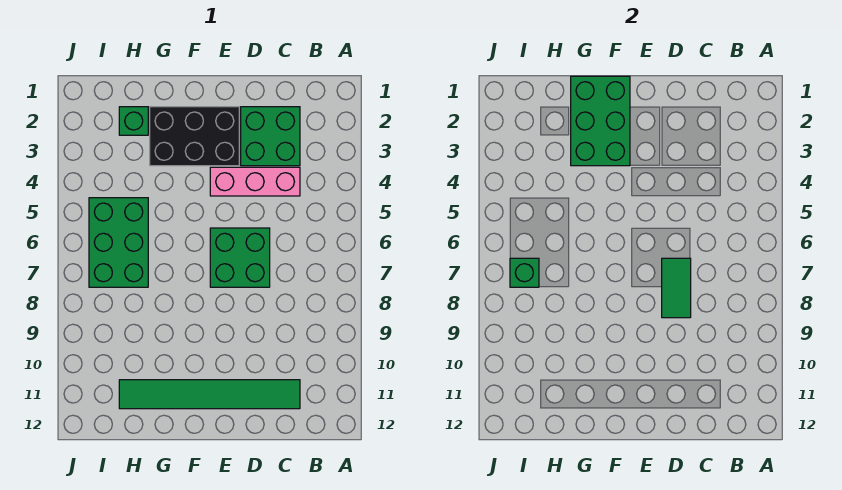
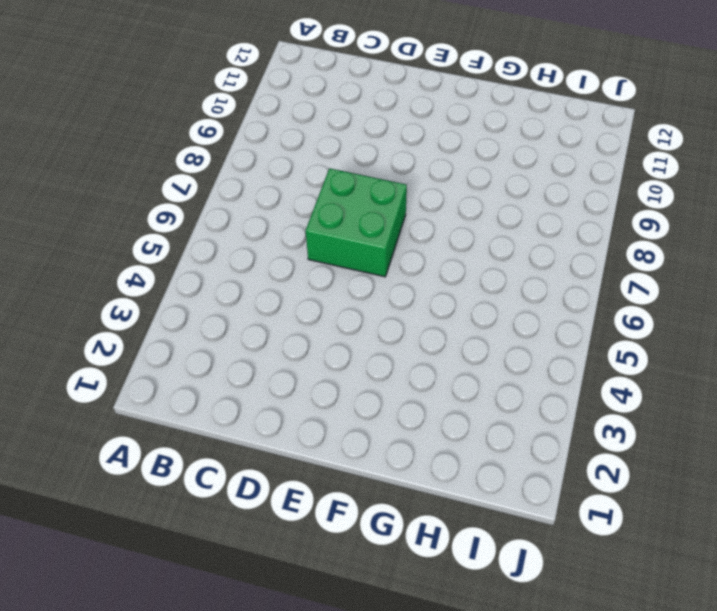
none -> green 2x2 brick [241,107,300,166]
none -> pink 1x3 brick [210,167,300,196]

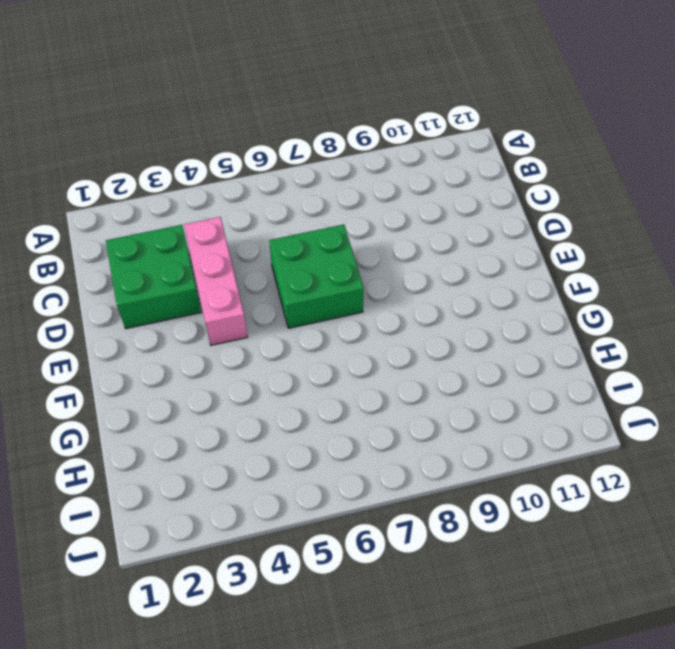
none -> green 1x6 tile [119,380,300,409]
none -> black 2x3 brick [150,107,239,166]

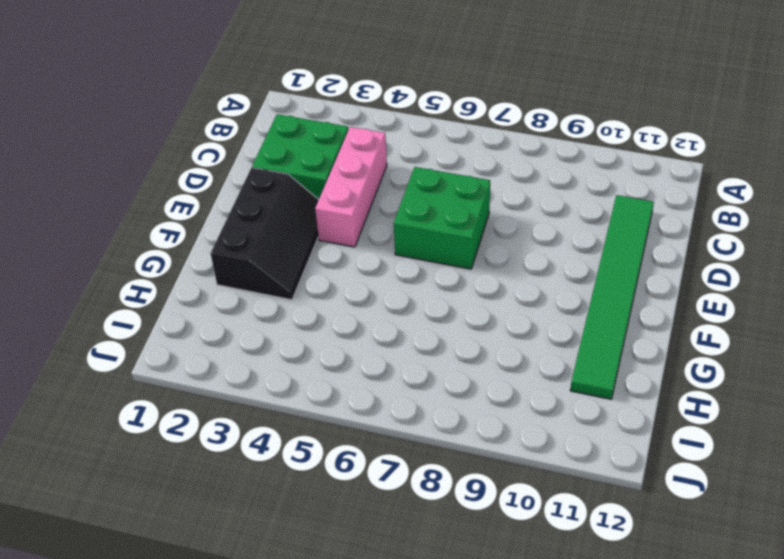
black 2x3 slope [211,168,319,300] -> black 2x3 brick [150,107,239,166]
none -> green 1x1 brick [119,107,148,135]
none -> green 2x3 brick [89,198,148,287]

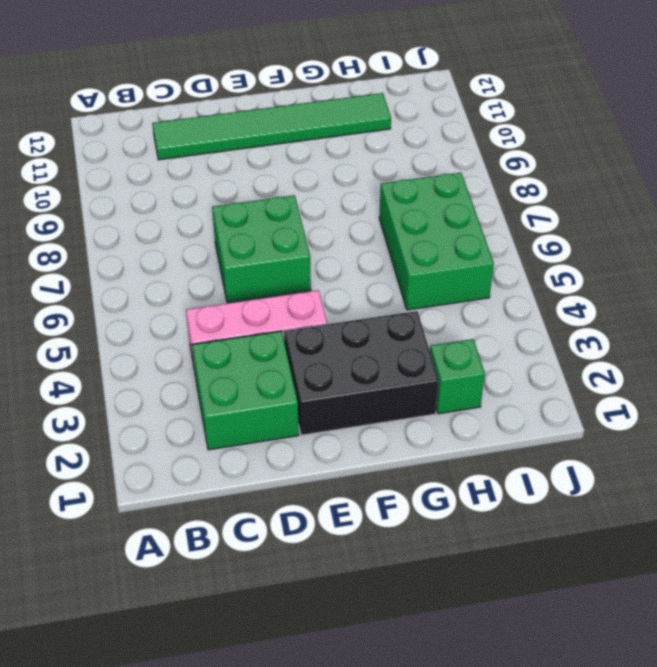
none -> green 1x2 tile [662,258,691,318]
none -> green 2x3 brick [571,76,630,166]

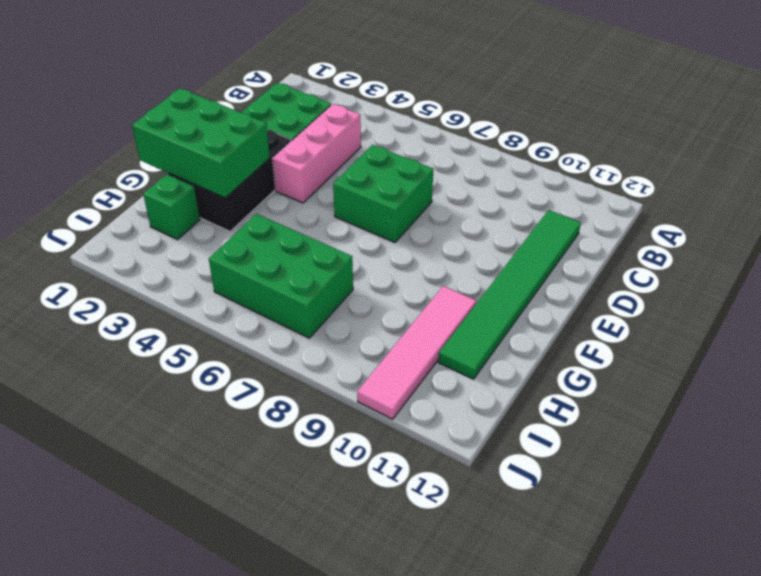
pink 1x4 tile [357,286,476,419] -> none
none -> green 1x2 tile [662,258,691,318]
none -> green 1x1 brick [510,258,539,287]

